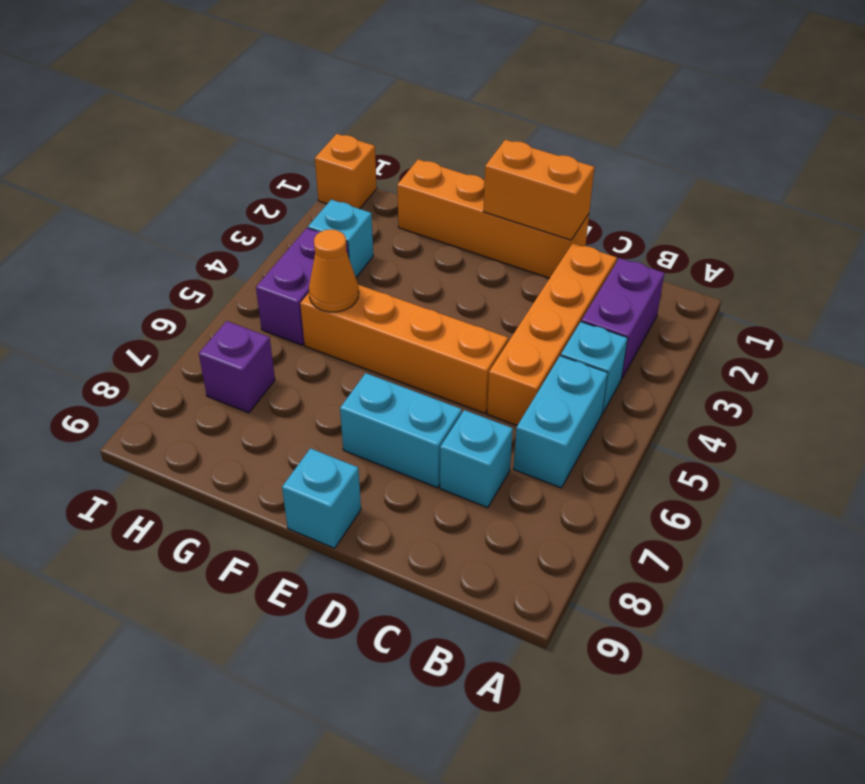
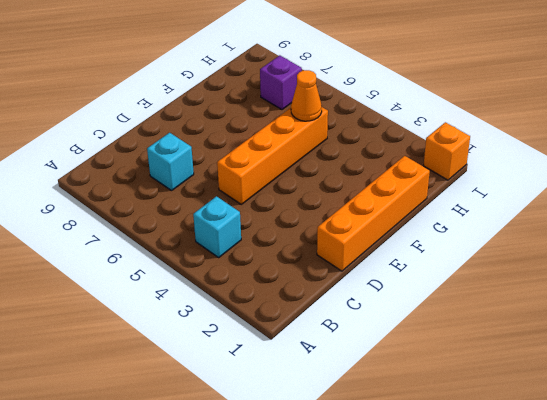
none -> purple 1x2 brick [581,258,664,379]
none -> cyan 1x2 brick [513,356,608,488]
none -> orange 1x4 brick [487,243,617,426]

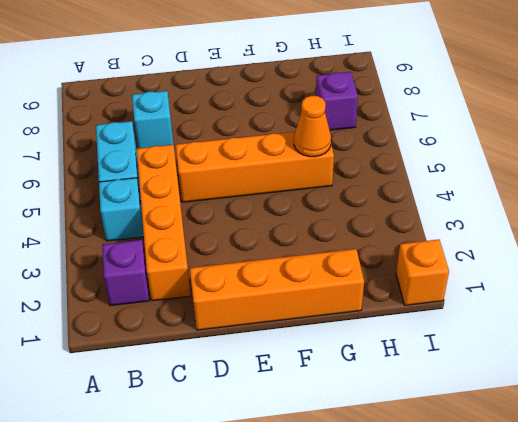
purple 1x1 brick [102,240,149,306] -> purple 1x2 brick [581,258,664,379]
none -> cyan 1x2 brick [340,373,462,488]
none -> cyan 1x1 brick [282,448,361,548]
none -> cyan 1x1 brick [308,200,373,277]

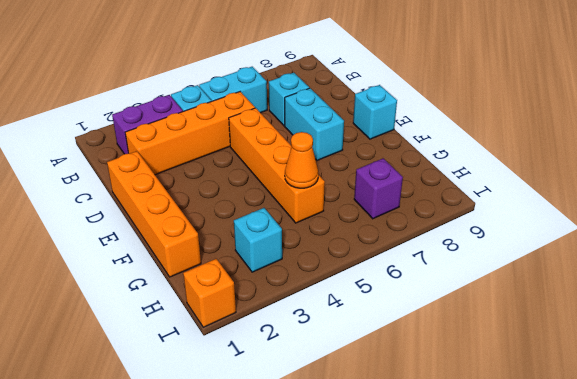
none -> purple 1x2 brick [256,228,349,345]
none -> orange 1x2 brick [483,140,594,240]

